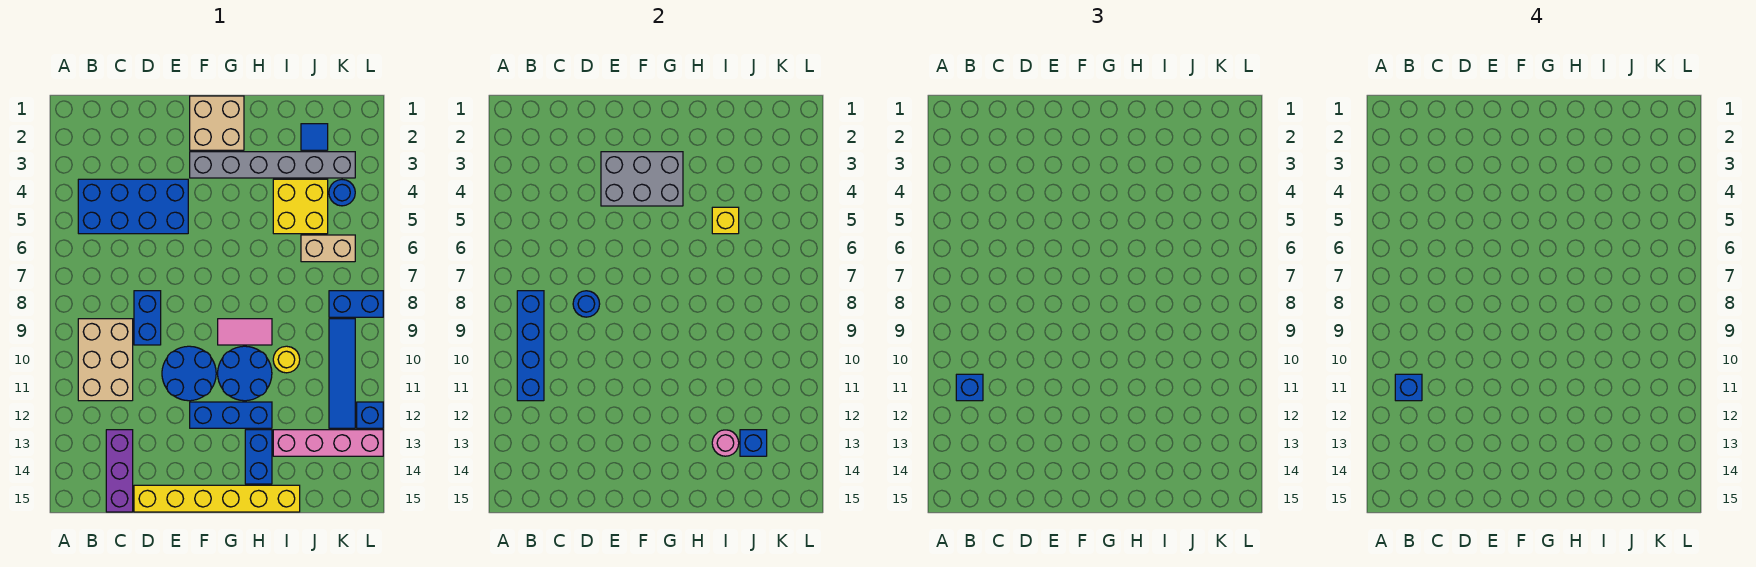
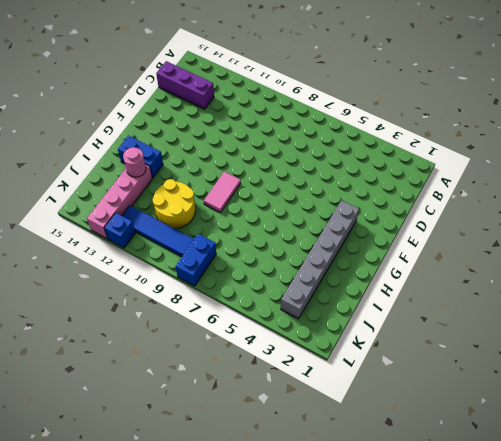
yellow 2x2 round brick [153,179,195,228] -> yellow 1x1 round brick [273,346,300,373]
none -> blue 2x4 brick [78,179,188,234]
none -> tan 2x3 brick [78,319,133,401]
none -> blue 1x2 brick [134,291,161,345]

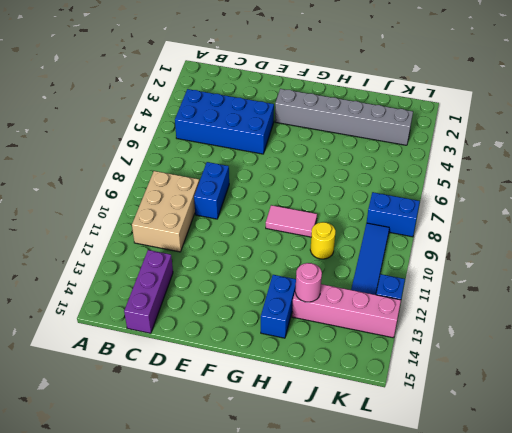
none -> yellow 1x6 brick [134,485,300,512]
none -> blue 2x2 round brick [162,346,216,401]
none -> tan 2x2 brick [190,96,244,150]

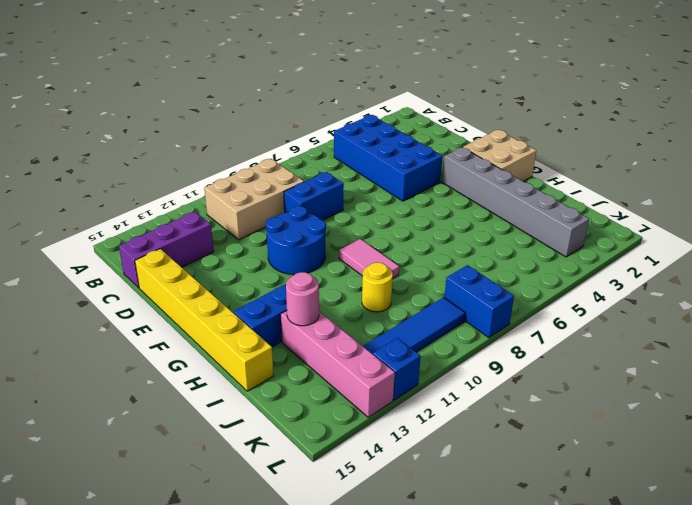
none -> blue 1x3 brick [190,402,272,428]
none -> blue 2x2 round brick [218,346,272,401]
none -> yellow 2x2 brick [273,179,328,234]

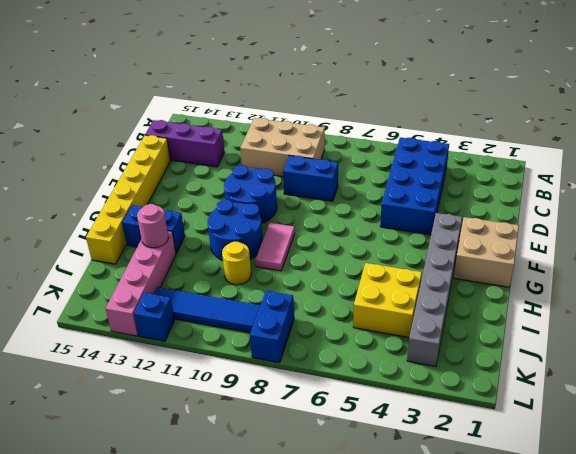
none -> blue 1x3 brick [190,402,272,428]
none -> blue 1x1 tile [301,124,328,150]
none -> tan 1x2 brick [301,235,355,262]

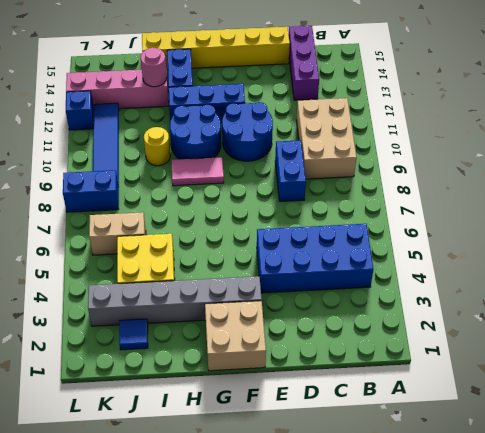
none -> blue 1x1 round brick [329,180,355,206]
none -> blue 1x4 brick [517,291,544,401]
none -> blue 1x1 round brick [573,291,600,317]

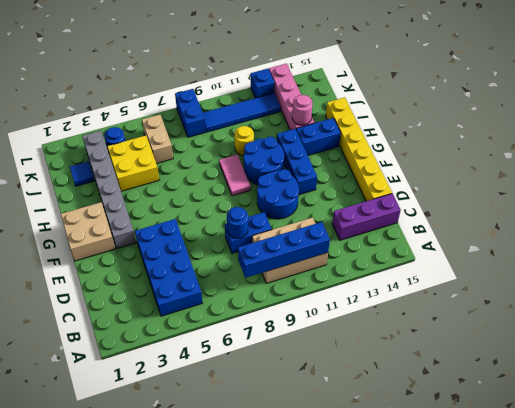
none -> grey 2x3 brick [601,152,683,206]
none -> yellow 1x1 brick [712,207,739,234]
none -> blue 1x1 brick [740,430,767,456]

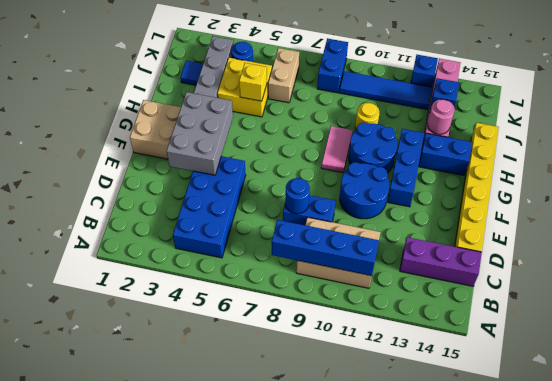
none -> blue 1x1 brick [956,374,983,401]
none -> blue 1x1 brick [1395,374,1422,401]

